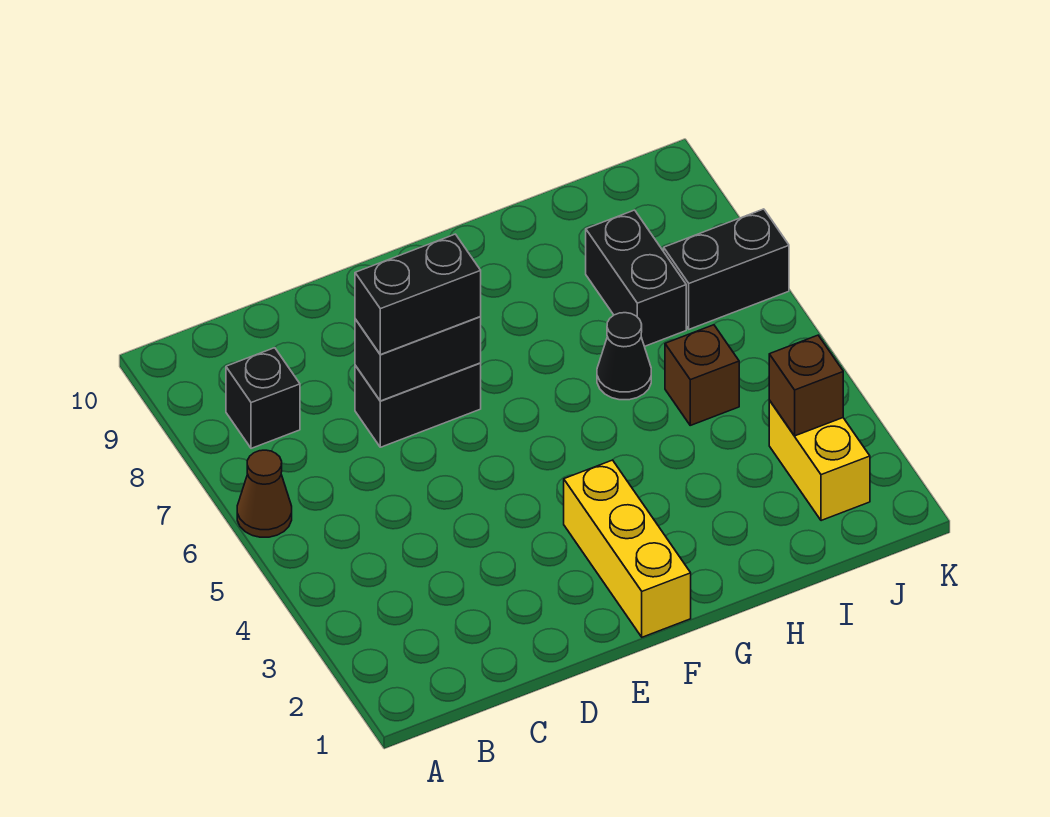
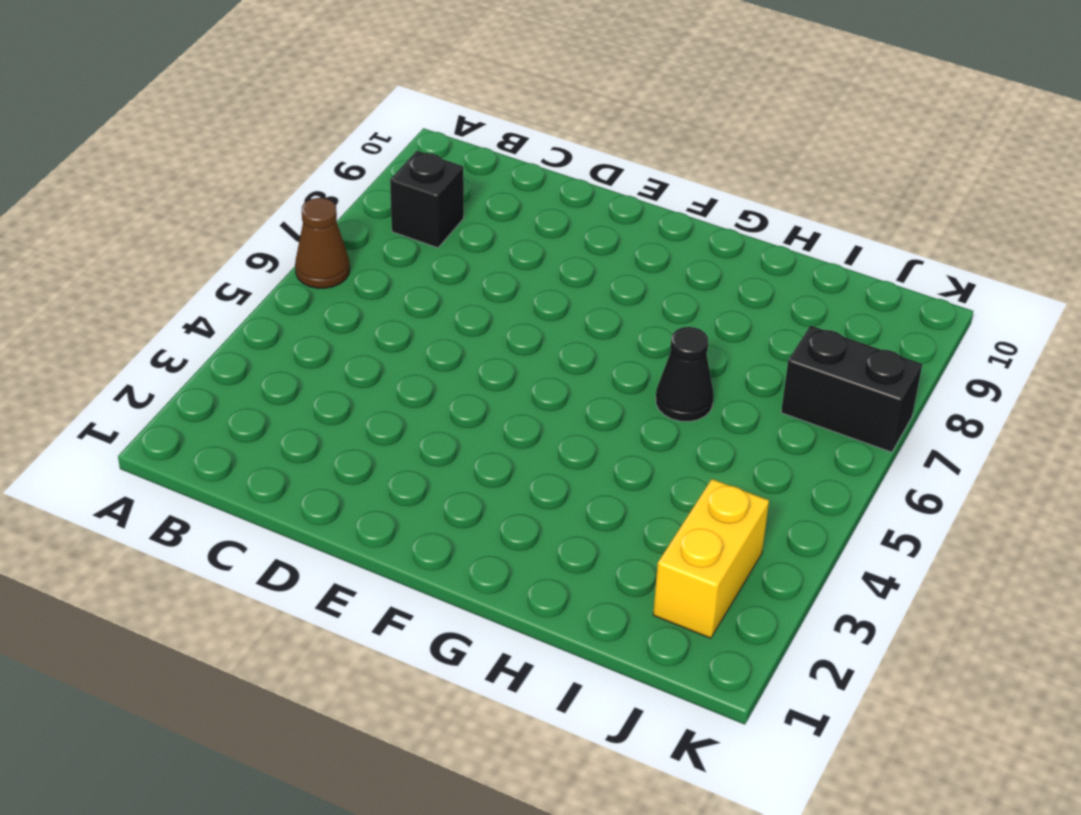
none -> black 1x2 brick [355,363,481,447]
none -> yellow 1x3 brick [564,460,691,637]
none -> brown 1x1 brick [665,325,739,425]

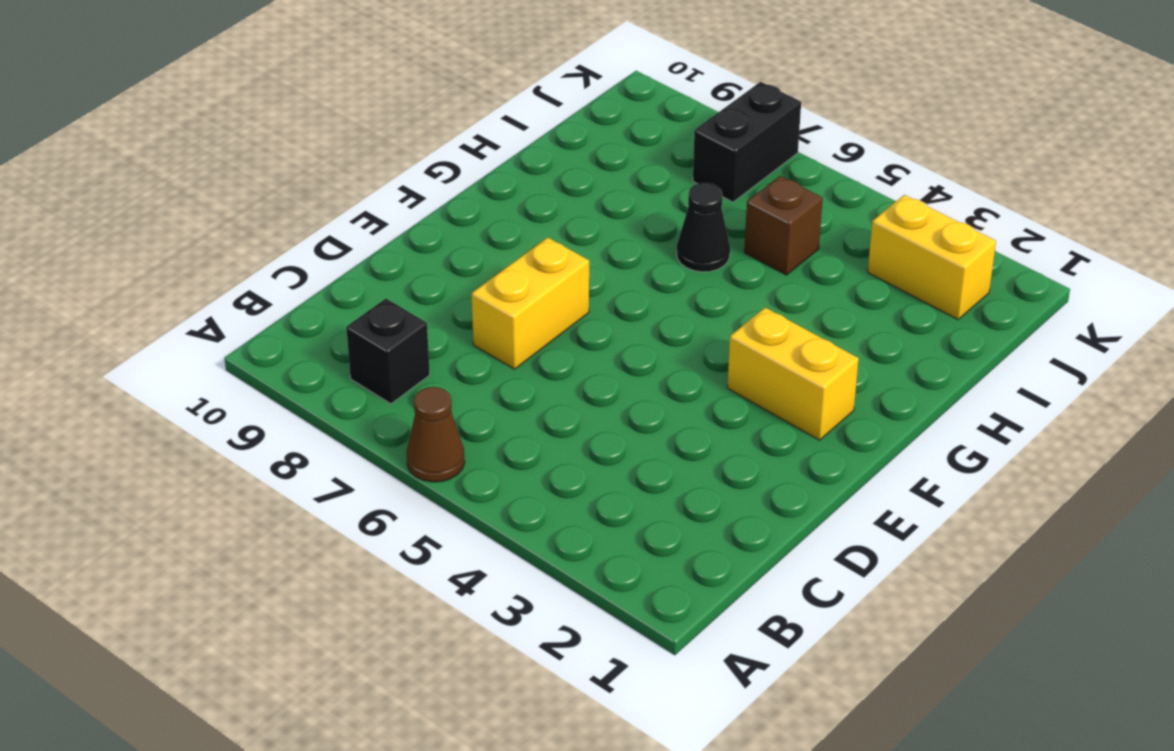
yellow 1x2 brick [471,237,589,369] -> black 1x2 brick [355,363,481,447]
yellow 1x2 brick [727,308,859,440] -> yellow 1x3 brick [564,460,691,637]
none -> black 1x2 brick [586,210,686,346]
none -> black 1x2 brick [355,317,481,401]
none -> brown 1x1 brick [769,335,843,436]

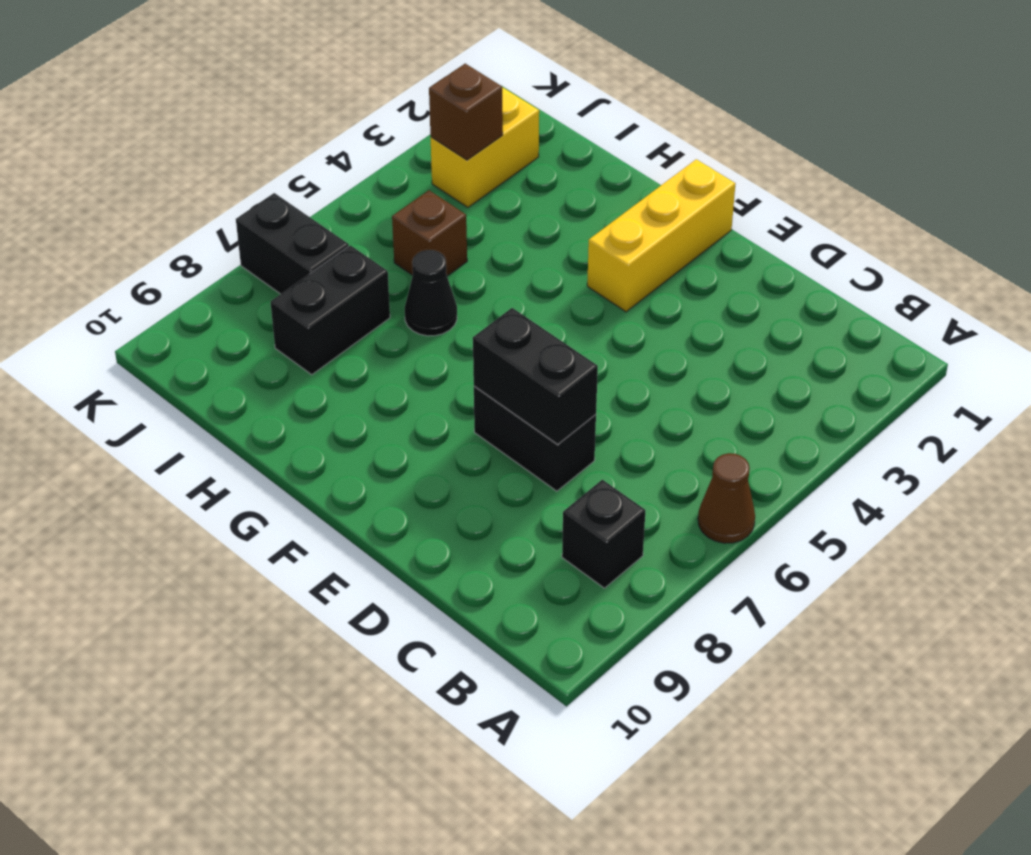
none -> black 1x2 brick [355,234,481,355]

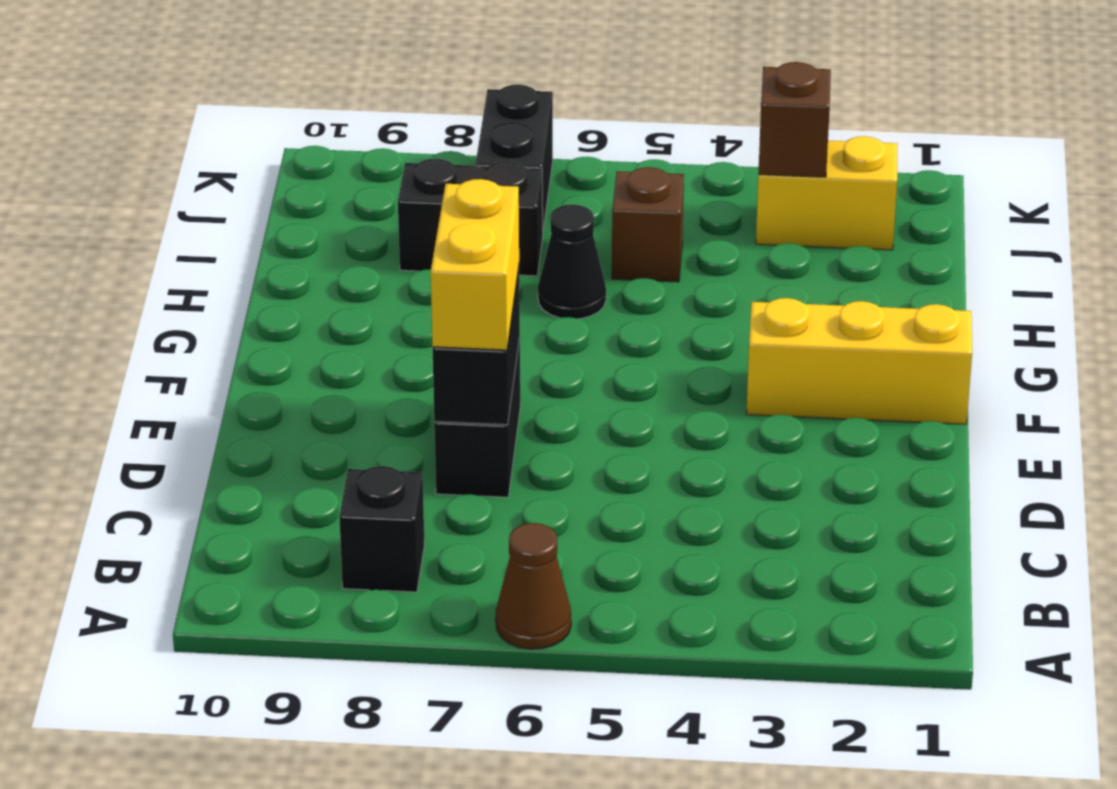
yellow 1x2 brick [431,179,519,350] -> black 1x2 brick [355,234,481,355]

